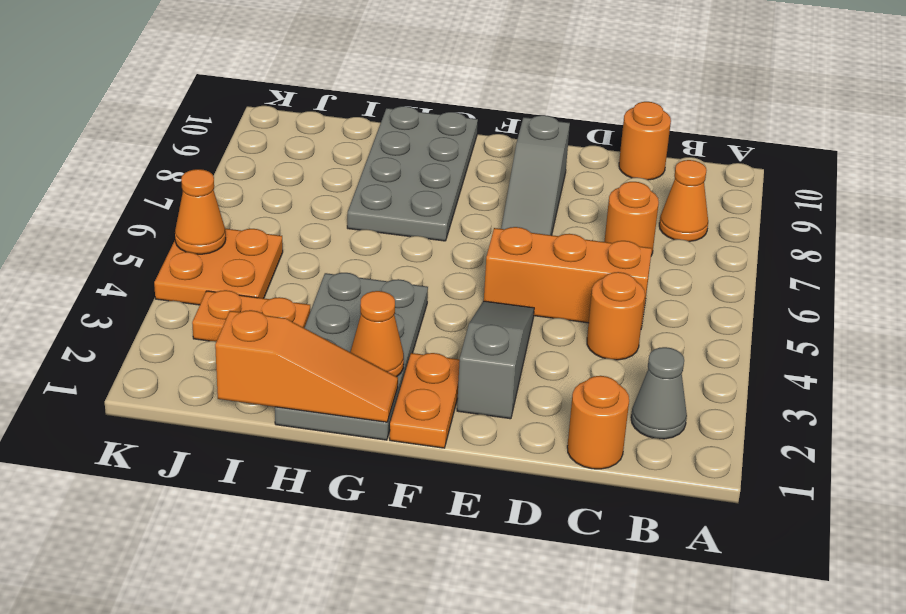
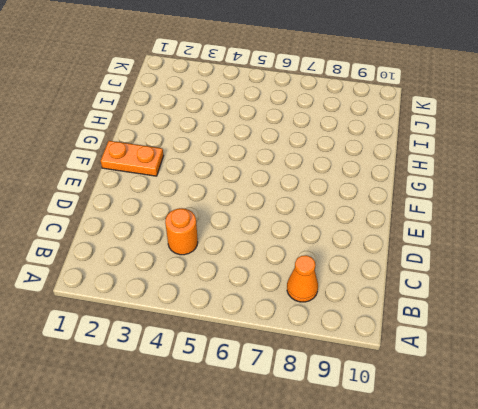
none -> grey 1x1 cone [631,347,687,439]
none -> orange 1x1 round brick [567,376,629,469]
none -> orange 1x3 brick [484,227,652,328]

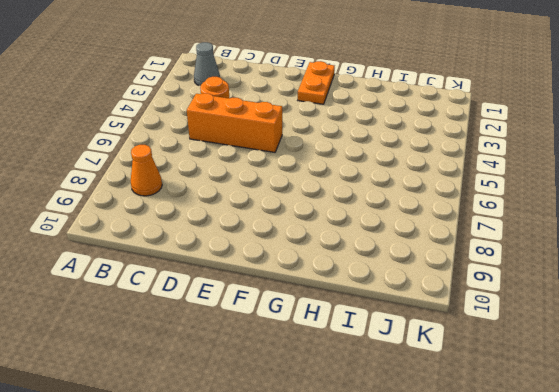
none -> orange 1x1 round brick [567,376,629,469]
none -> orange 1x1 round brick [604,182,659,256]
none -> orange 1x1 round brick [619,102,671,180]

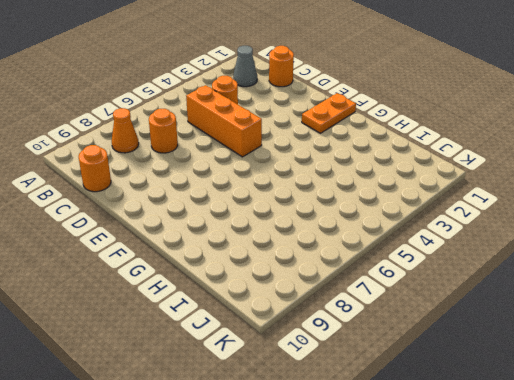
none -> grey 1x3 slope [457,301,534,419]
none -> grey 1x3 slope [501,115,570,235]
none -> grey 2x4 plate [275,273,428,440]

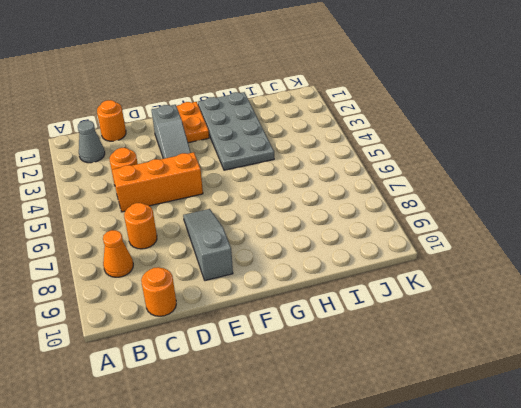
none -> grey 2x4 plate [347,106,478,241]
none -> orange 1x2 plate [192,290,310,341]
none -> orange 2x2 plate [154,229,283,305]

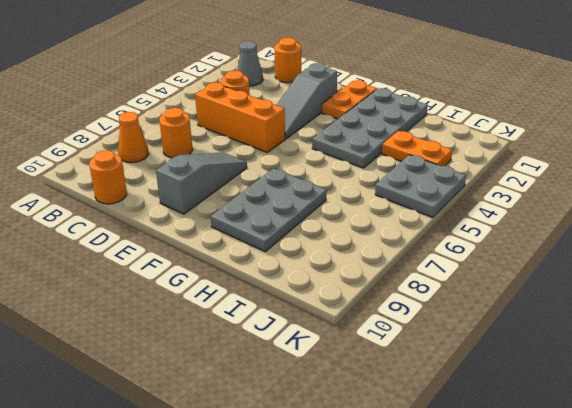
grey 2x3 plate [211,168,326,252] -> grey 2x4 plate [347,106,478,241]
grey 2x2 plate [375,155,466,217] -> orange 2x2 plate [154,229,283,305]
none -> orange 1x3 slope [215,310,398,422]
none -> orange 1x1 cone [350,291,404,377]
none -> orange 1x1 cone [175,169,226,254]

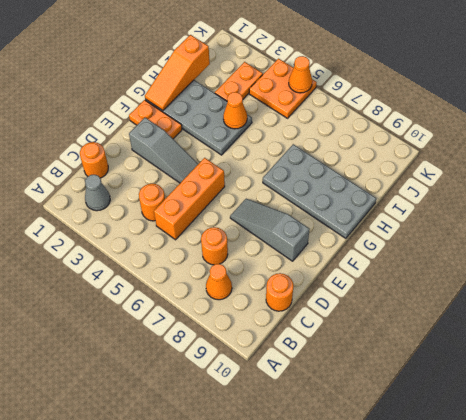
orange 1x1 cone [223,92,247,129] -> orange 1x1 cone moved to [350,291,404,377]

